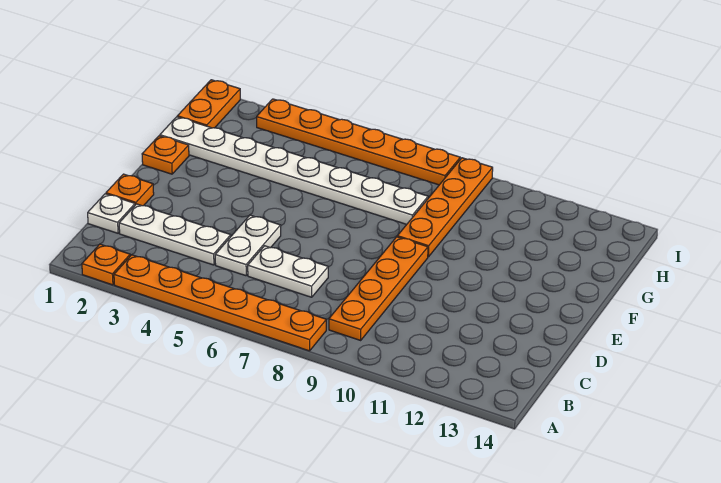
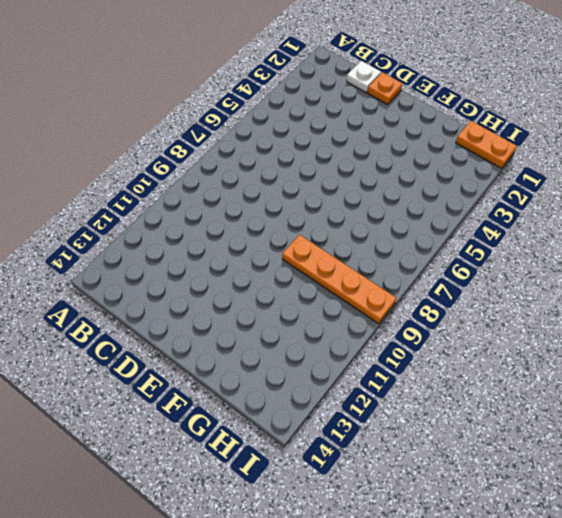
none -> orange 1x1 plate [82,244,130,285]
none -> orange 1x6 plate [114,255,326,351]
none -> orange 1x4 plate [329,237,428,340]

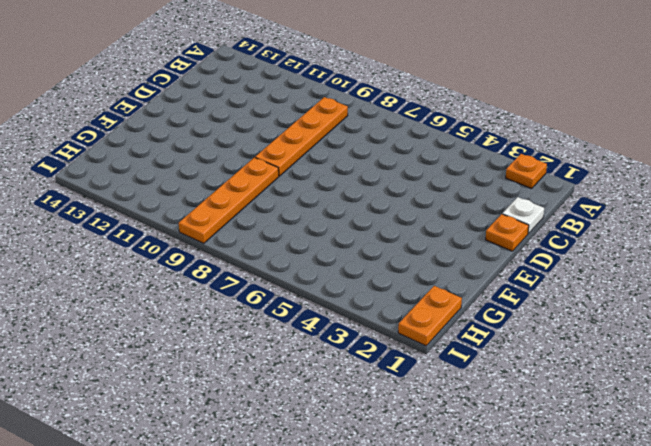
none -> orange 1x6 plate [114,255,326,351]
none -> white 1x3 plate [119,204,231,265]
none -> white 1x2 plate [215,215,281,276]

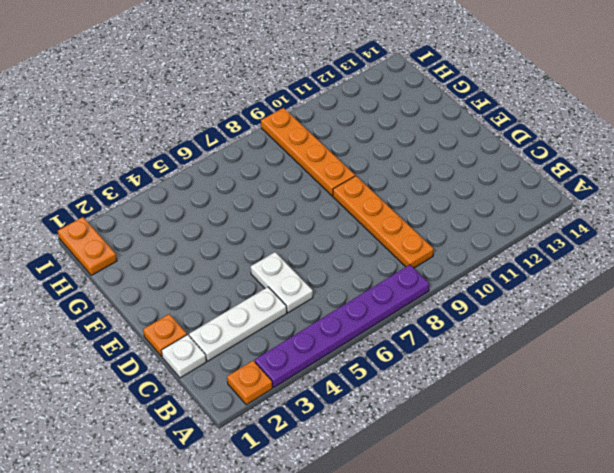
purple 1x6 plate [255,265,429,387] -> orange 1x6 plate [114,255,326,351]
none -> white 1x2 plate [248,246,328,297]
none -> orange 1x1 plate [142,136,189,174]
none -> white 1x8 plate [160,117,428,224]

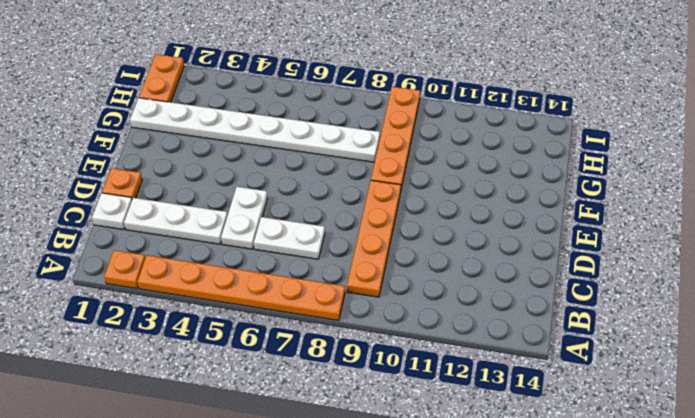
none -> orange 1x1 plate [142,136,189,174]
none -> orange 1x6 plate [257,99,460,185]

